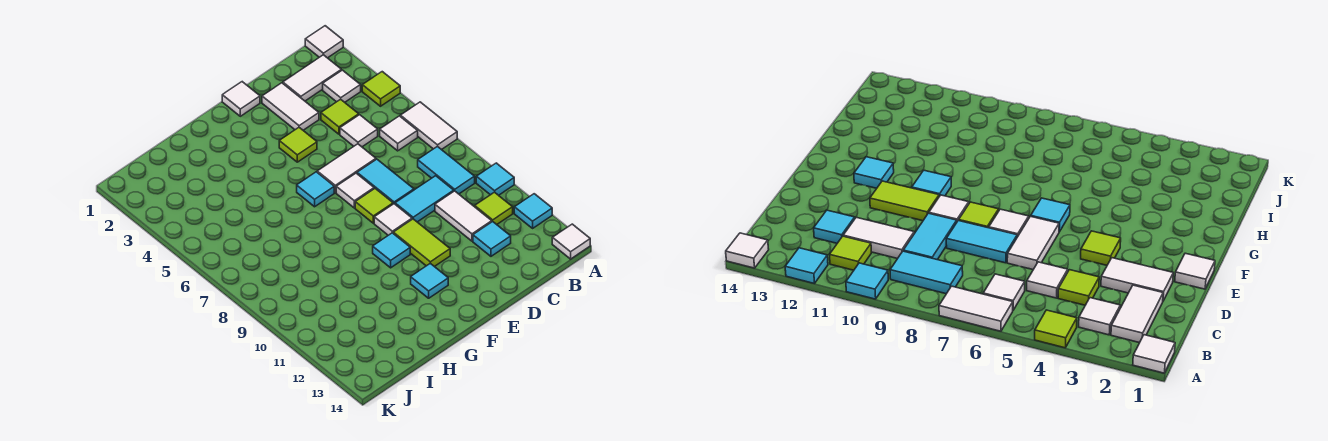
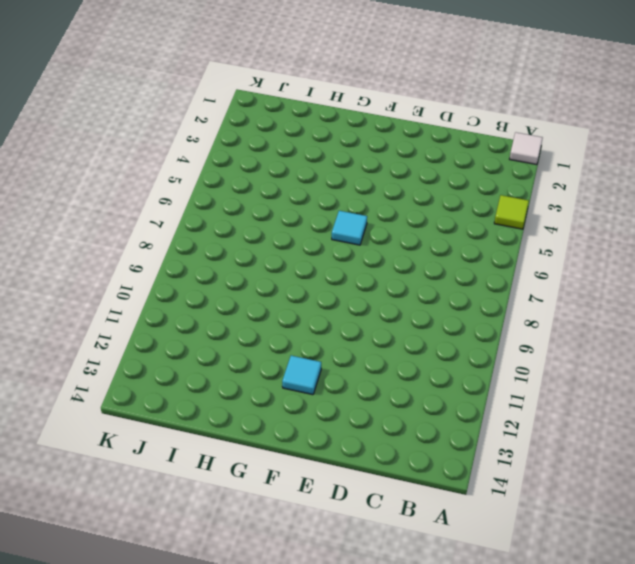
none -> white 1x2 tile [400,102,457,150]
none -> cyan 1x1 tile [476,163,514,195]
none -> cyan 1x1 tile [514,194,552,228]

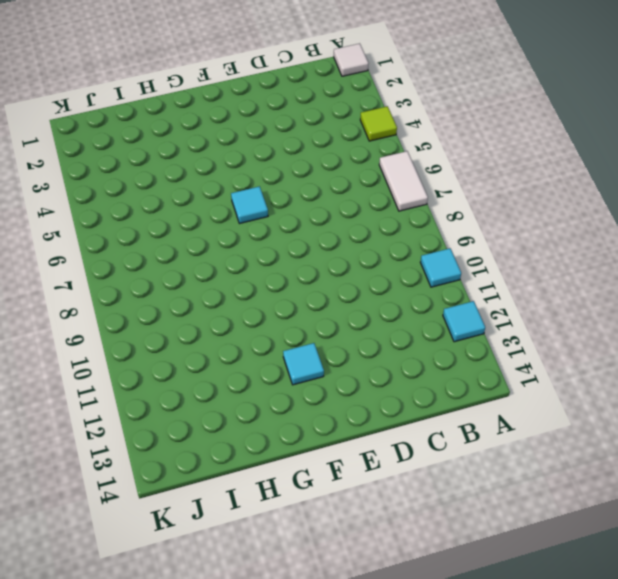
none -> white 1x1 tile [552,224,590,259]
none -> white 1x2 tile [283,55,341,101]
none -> white 1x1 tile [323,70,361,102]

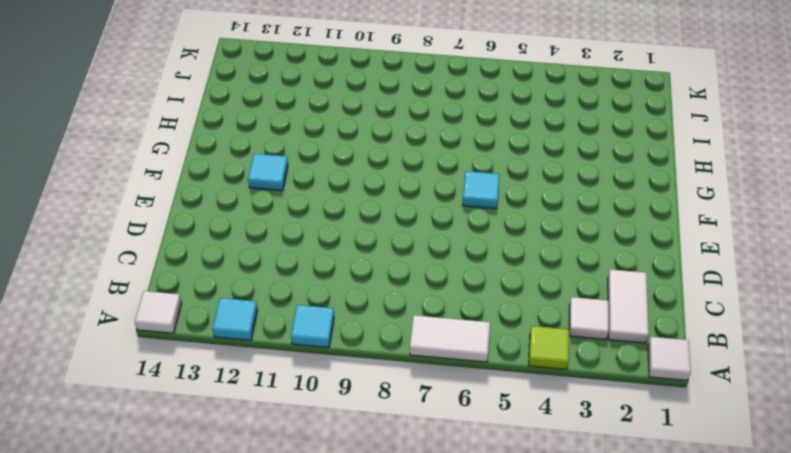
none -> white 1x1 tile [380,116,418,151]
none -> cyan 1x2 tile [418,146,475,194]
none -> lime 1x1 tile [475,192,513,224]

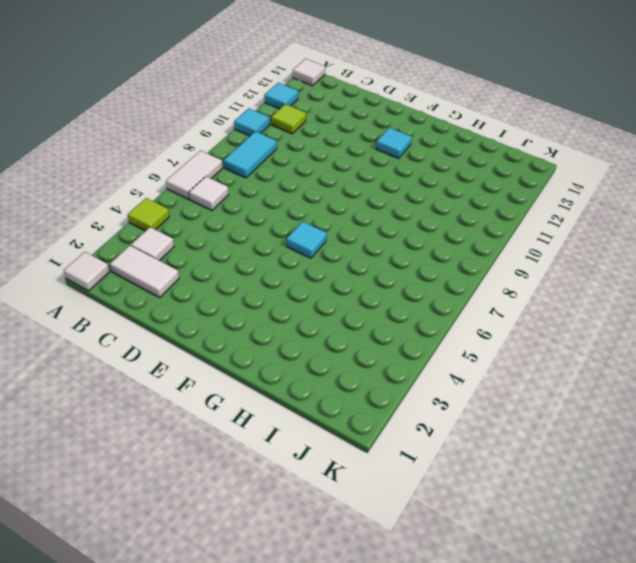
none -> lime 1x1 tile [321,99,359,134]
none -> white 1x1 tile [340,115,378,147]
none -> cyan 1x2 tile [395,176,454,222]

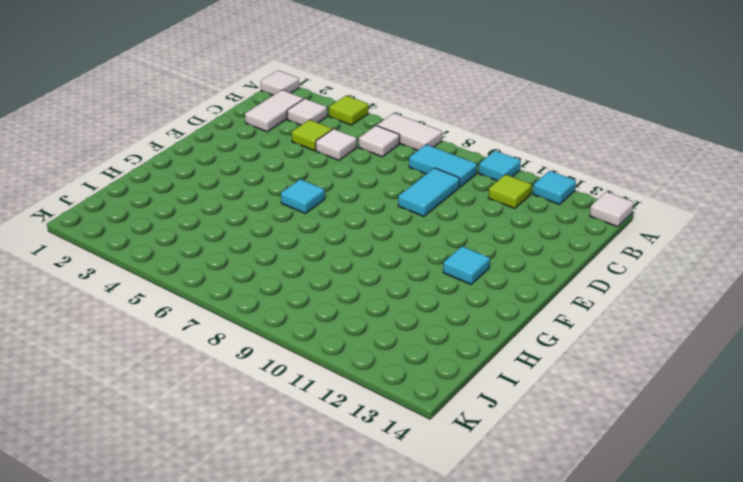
none -> white 1x2 tile [435,191,492,241]
none -> cyan 1x1 tile [473,222,511,256]
none -> white 1x2 tile [262,83,319,130]

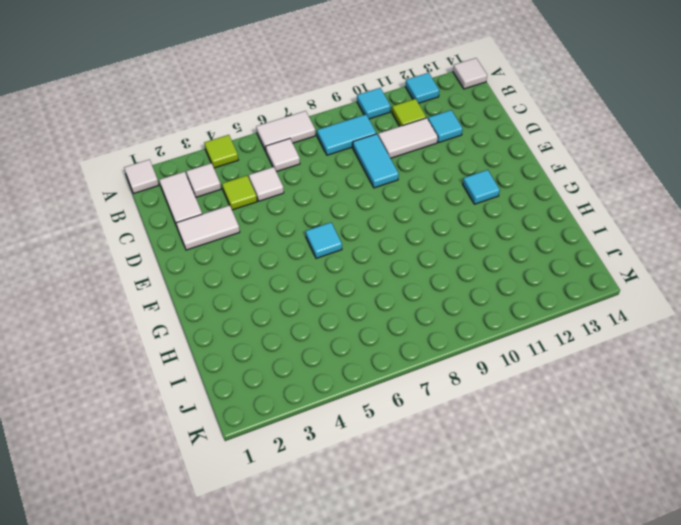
none -> white 1x2 tile [317,144,376,193]
none -> cyan 1x2 tile [357,159,414,204]
none -> white 1x1 tile [222,82,260,116]

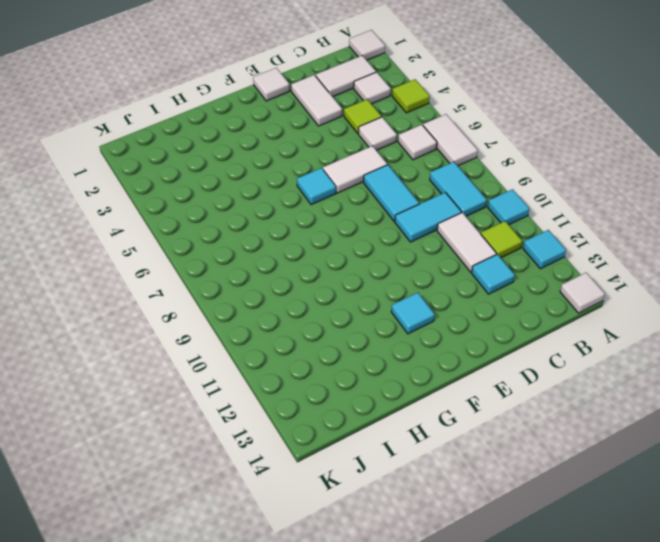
none -> lime 1x1 tile [279,128,317,162]
none -> white 1x1 tile [336,173,374,208]
none -> lime 1x1 tile [355,189,393,223]

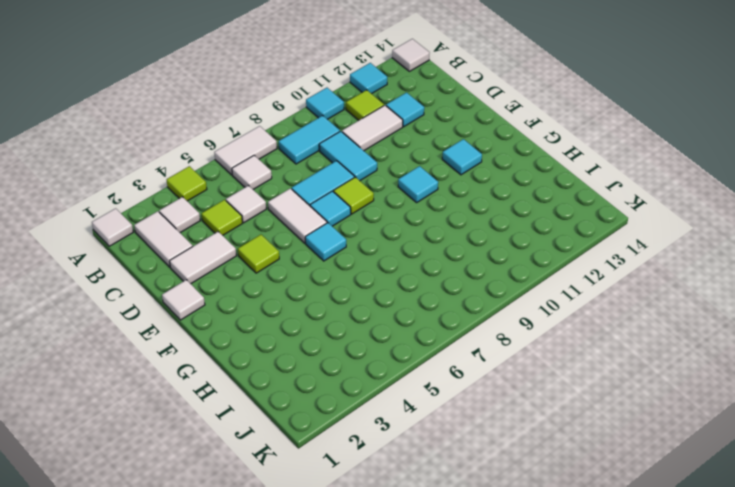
cyan 1x1 tile [310,191,351,226] -> white 1x1 tile [336,173,374,208]
none -> white 1x1 tile [374,204,412,235]
none -> lime 1x2 tile [393,219,450,267]

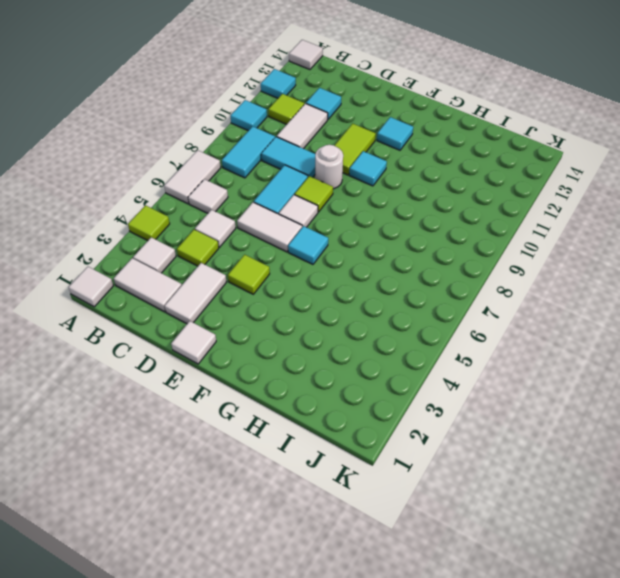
white 1x1 round brick [315,145,343,189] -> white 1x1 tile [374,204,412,235]

